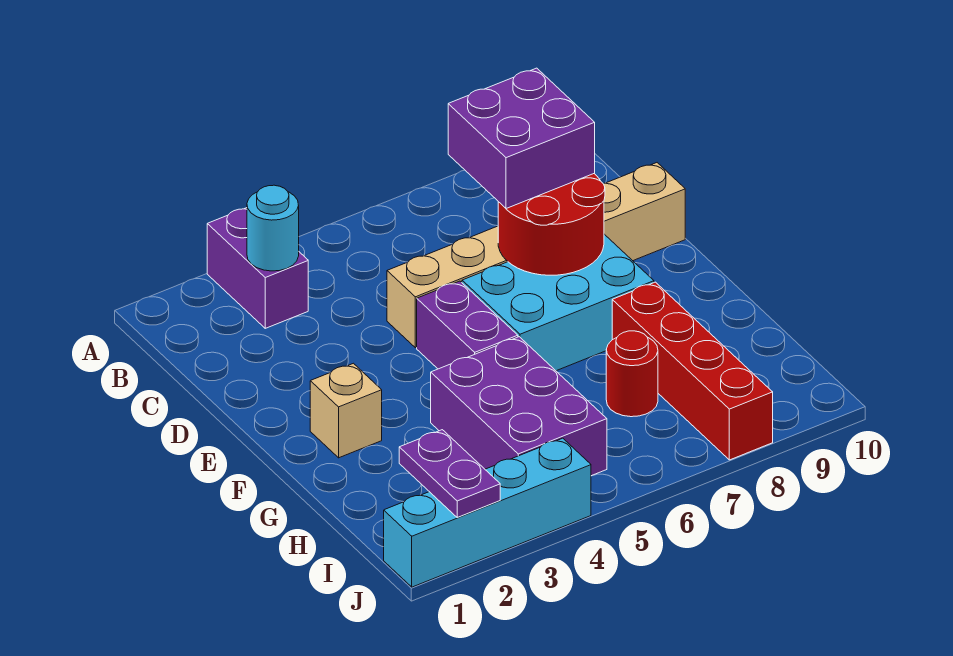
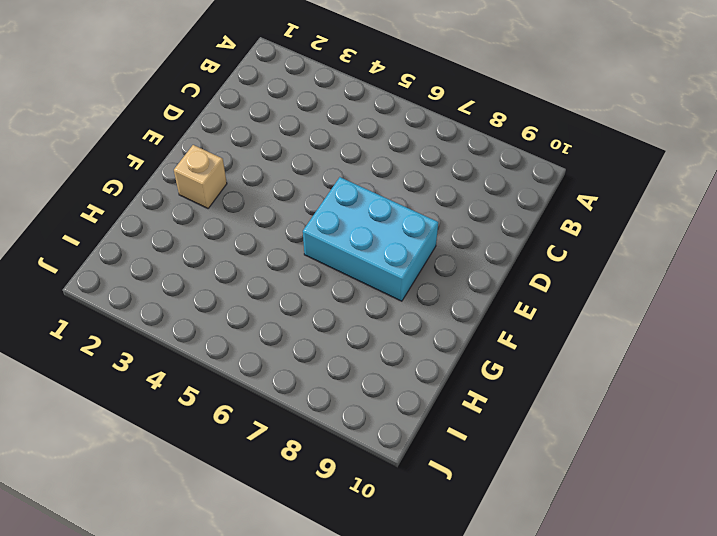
none -> purple 1x2 brick [207,208,308,328]
none -> tan 1x6 brick [387,163,685,348]
none -> purple 1x2 brick [417,281,518,369]

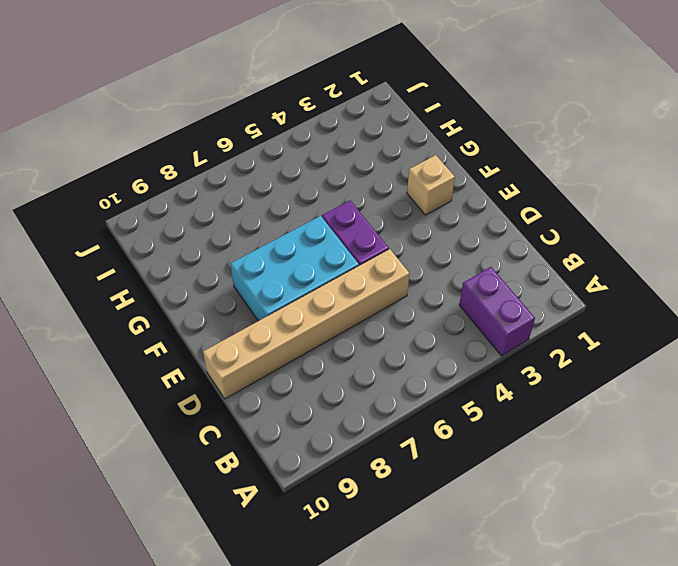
none -> purple 2x3 brick [431,337,607,476]
none -> red 1x4 brick [612,282,773,460]
none -> red 1x1 round brick [606,331,658,417]

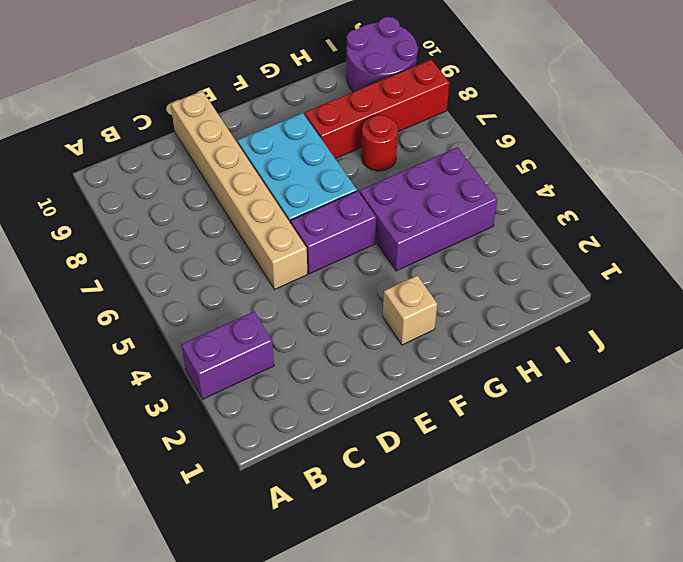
purple 2x2 round brick [346,17,418,92] -> none
none -> cyan 1x4 brick [384,438,591,587]
none -> cyan 1x1 round brick [247,185,299,271]
none -> red 2x2 round brick [498,174,605,275]

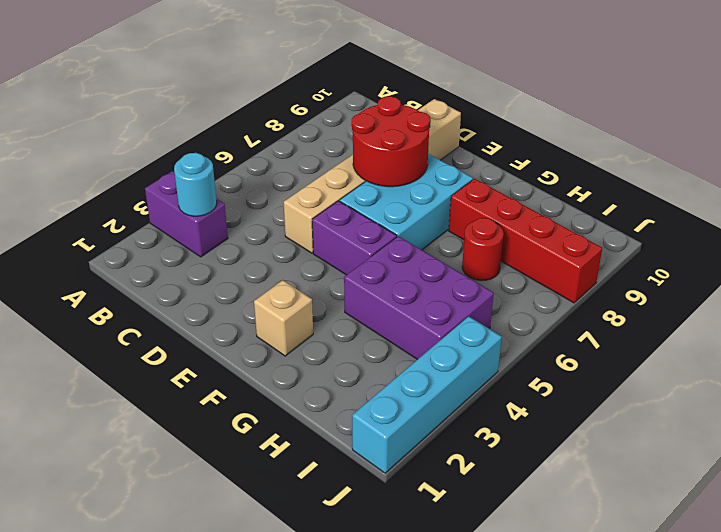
none -> purple 1x2 plate [399,430,500,517]
none -> purple 2x2 brick [448,68,595,209]

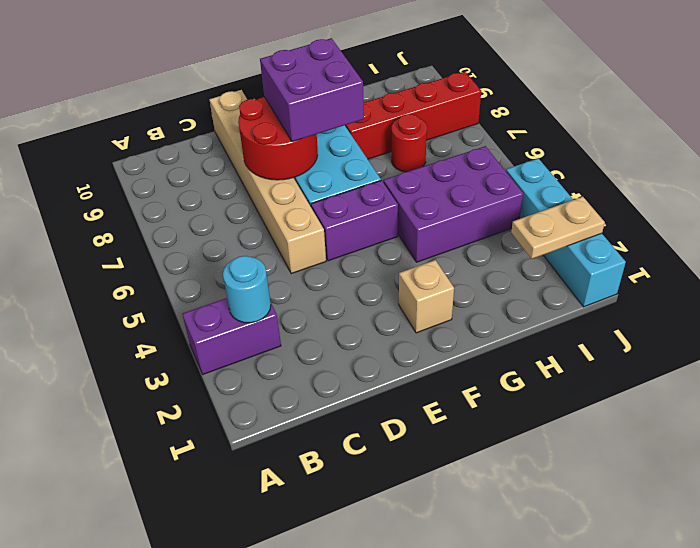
purple 2x2 brick [260,38,364,142] -> purple 2x2 brick moved to [448,68,595,209]
tan 1x2 plate [511,197,605,259] -> purple 1x2 plate [399,430,500,517]

